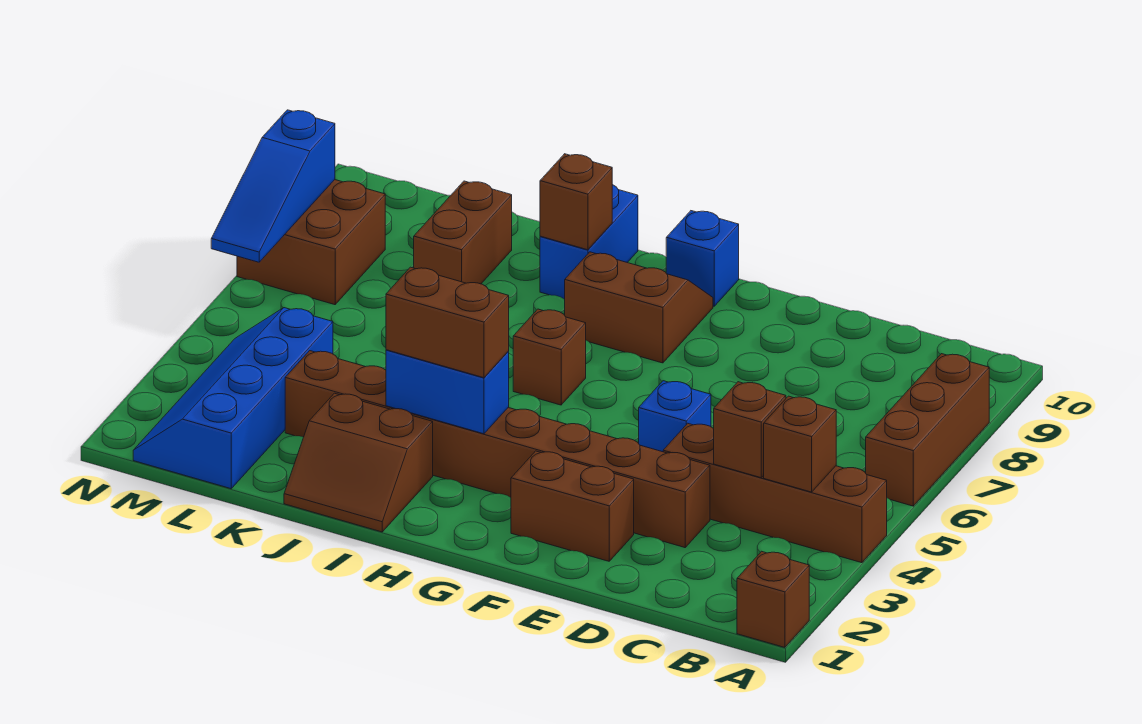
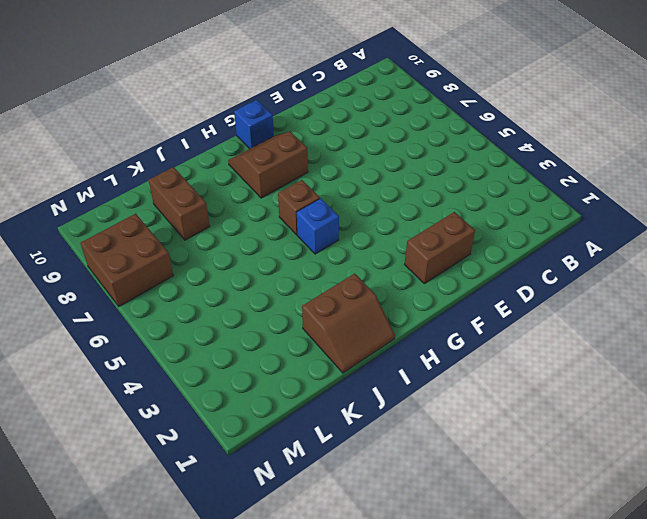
blue 1x1 brick [297,198,339,254] -> blue 1x1 brick moved to [639,381,711,452]
none -> brown 1x1 brick [737,551,809,647]
none -> brown 1x4 brick [663,423,887,563]
none -> brown 1x3 brick [866,354,989,506]

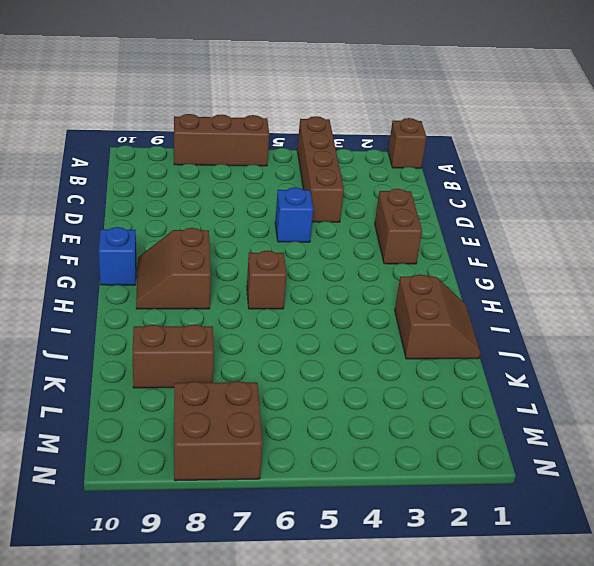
none -> brown 1x8 brick [285,351,710,548]
none -> blue 1x2 brick [540,185,638,299]
none -> blue 2x4 slope [133,308,333,489]

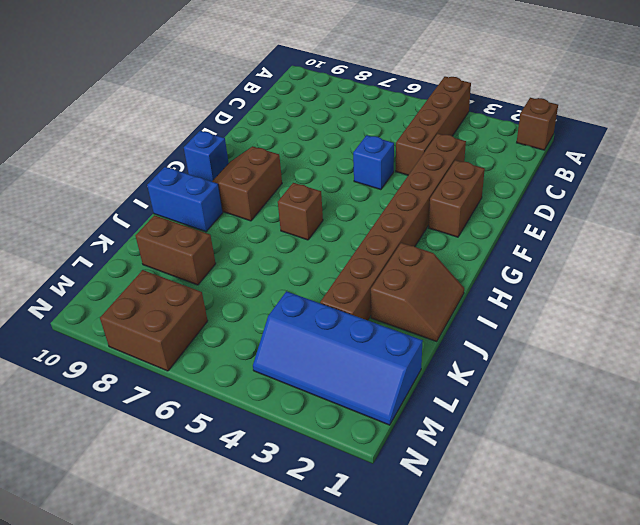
none -> brown 1x3 brick [866,354,989,506]
none -> brown 1x1 brick [764,396,836,492]
none -> brown 1x1 brick [714,382,786,478]

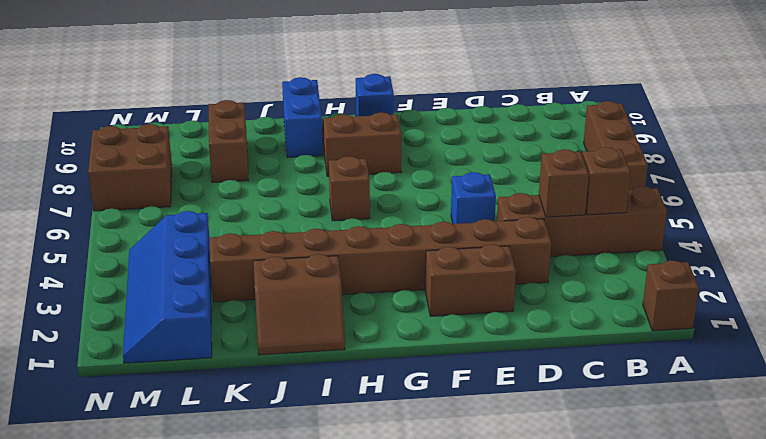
none -> blue 1x2 brick [386,350,509,434]
none -> brown 1x1 brick [540,154,612,250]
none -> blue 1x3 slope [211,110,335,262]

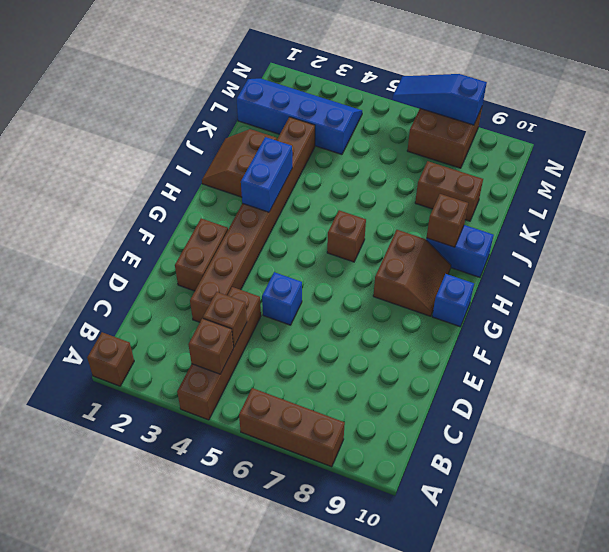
none -> brown 1x2 brick [386,267,509,378]

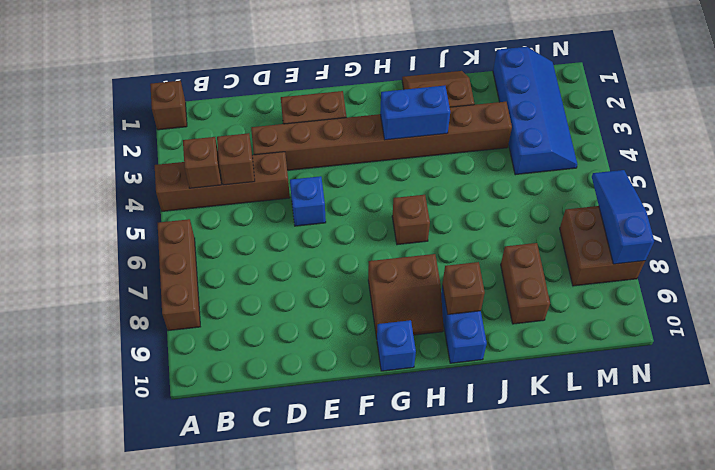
none -> brown 1x2 brick [386,267,509,378]

